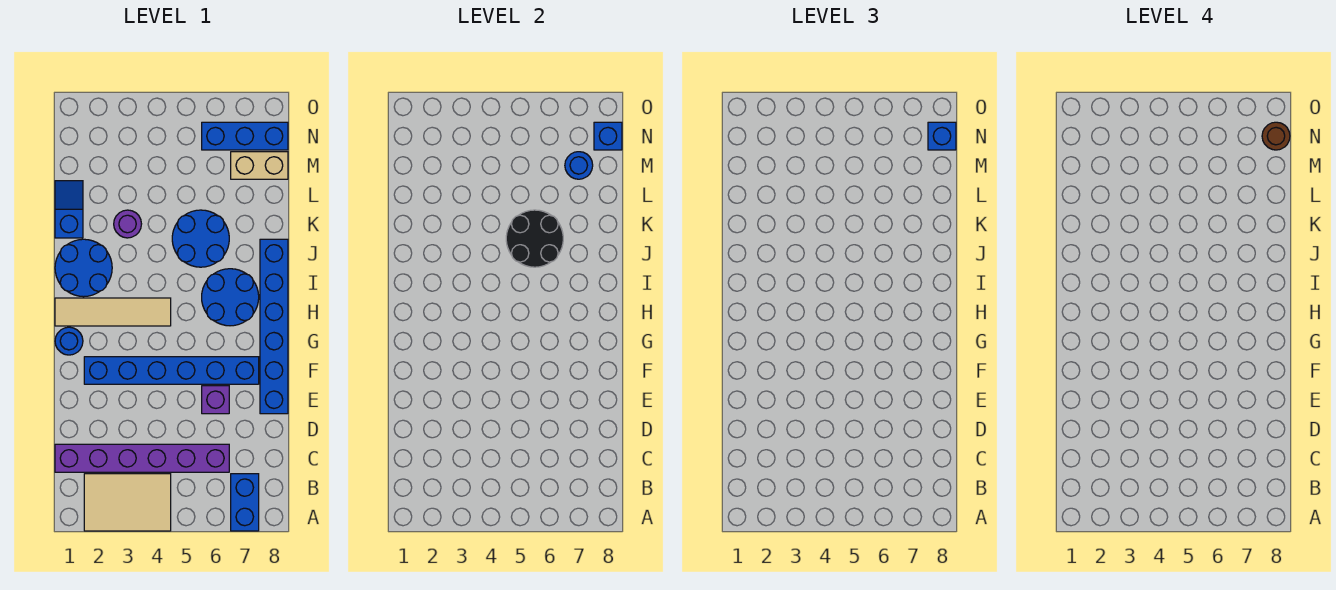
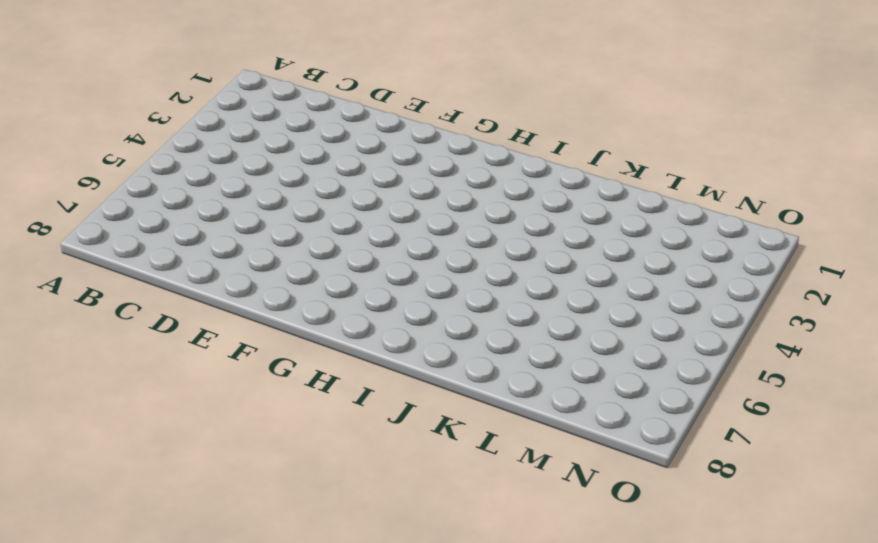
none -> tan 2x3 tile [84,474,171,531]
none -> blue 1x2 brick [231,474,259,531]
none -> purple 1x6 brick [55,444,229,472]

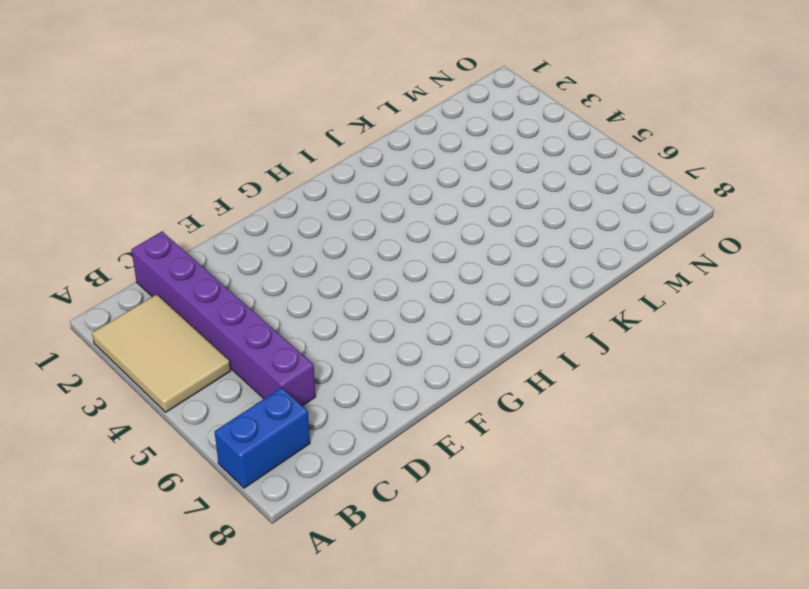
none -> purple 1x1 brick [202,386,229,414]
none -> blue 1x6 brick [260,239,288,414]
none -> blue 1x6 brick [84,357,259,384]

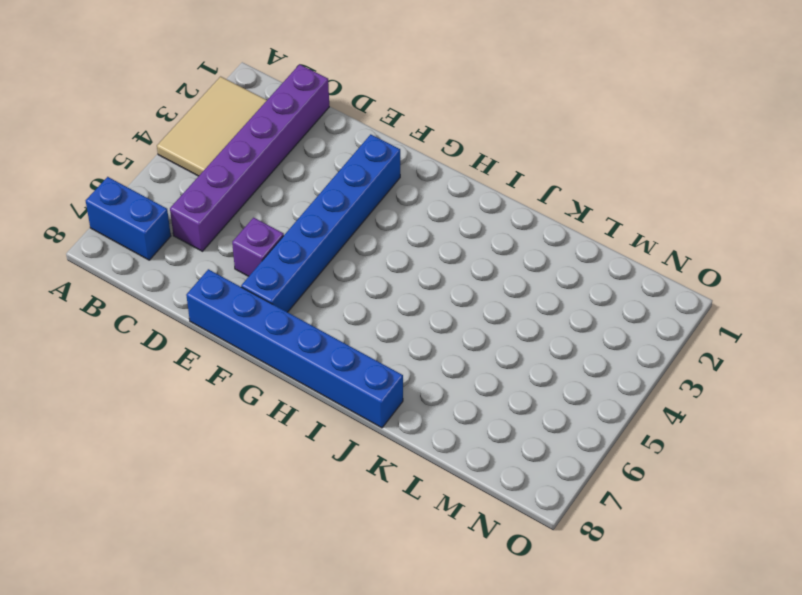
none -> blue 1x1 round brick [55,327,83,355]
none -> tan 1x4 tile [55,298,171,326]
none -> blue 2x2 round brick [202,269,259,326]

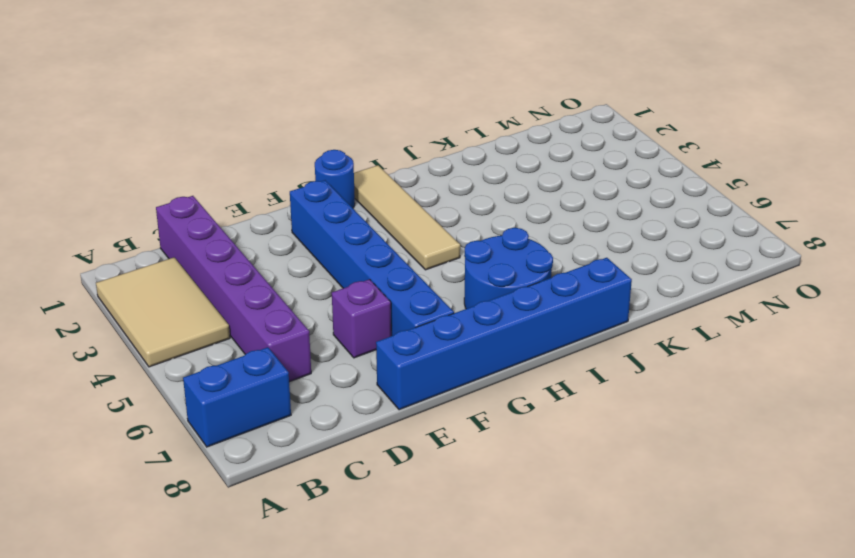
none -> blue 2x2 round brick [55,239,112,297]
none -> blue 2x2 round brick [172,210,229,267]
none -> blue 1x2 slope [55,181,83,238]

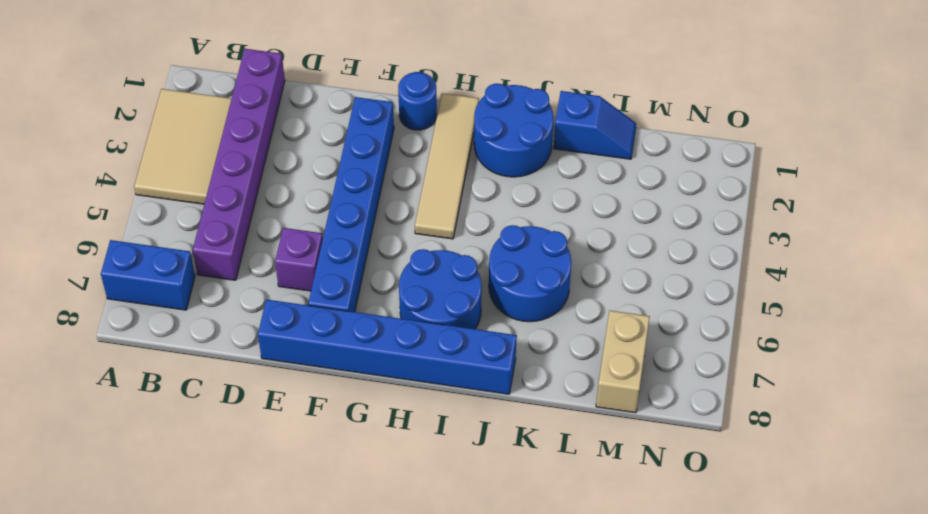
none -> purple 1x1 round brick [114,210,141,238]
none -> blue 1x3 brick [202,122,288,150]
none -> black 2x2 round brick [506,210,563,267]

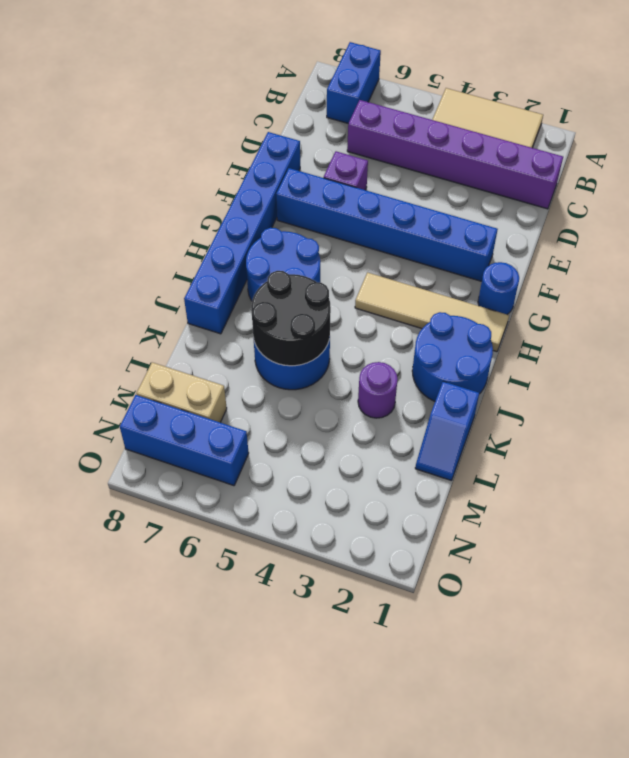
none -> blue 1x1 round brick [565,152,593,179]
none -> blue 1x1 brick [594,122,622,150]
none -> blue 1x1 brick [928,122,956,150]

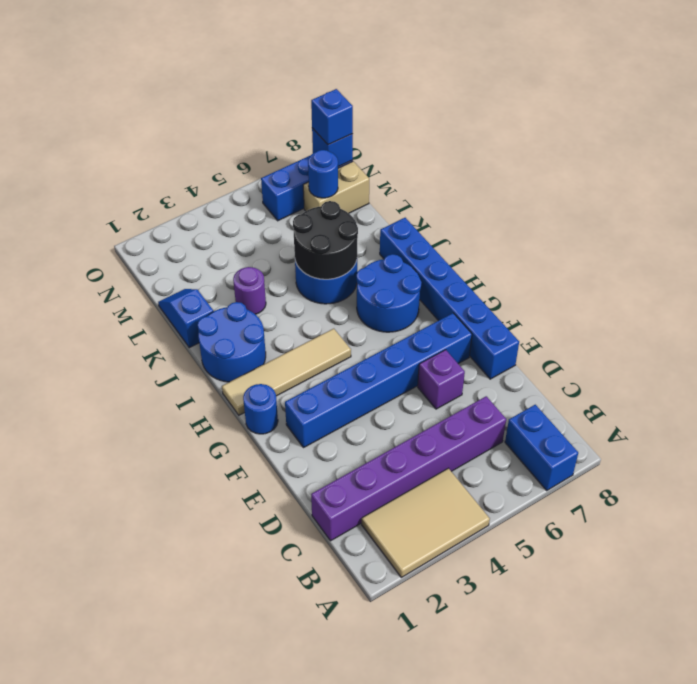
none -> brown 1x1 round brick [1262,122,1290,150]

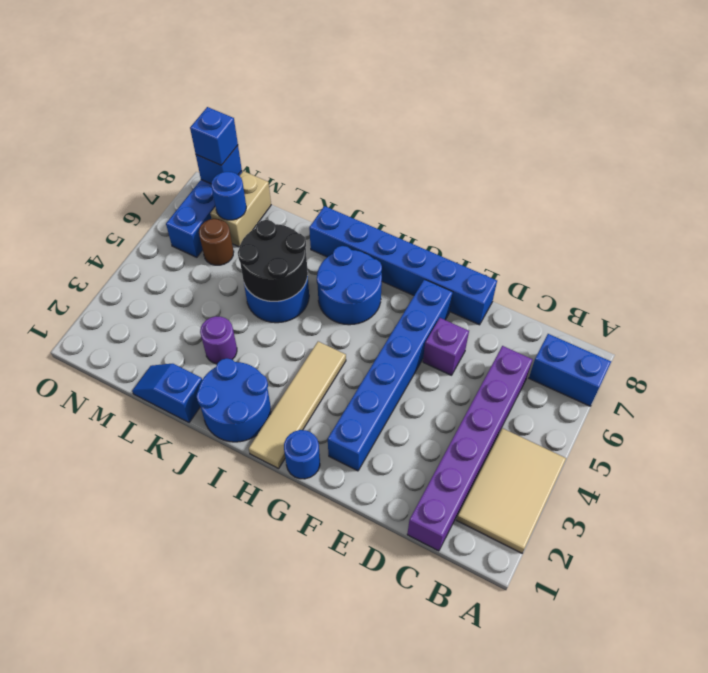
brown 1x1 round brick [199,219,234,265] -> brown 1x1 round brick moved to [1262,122,1290,150]

